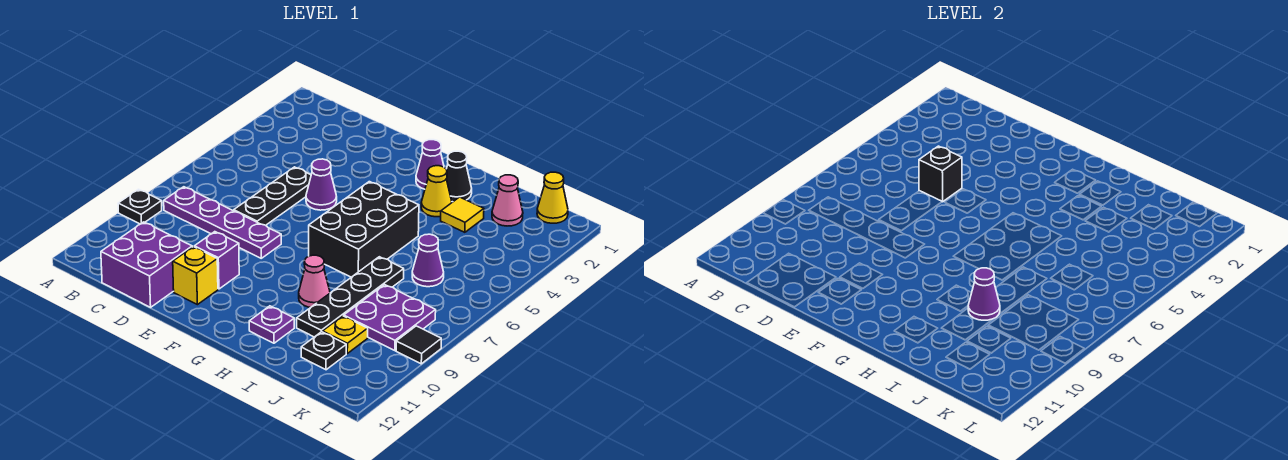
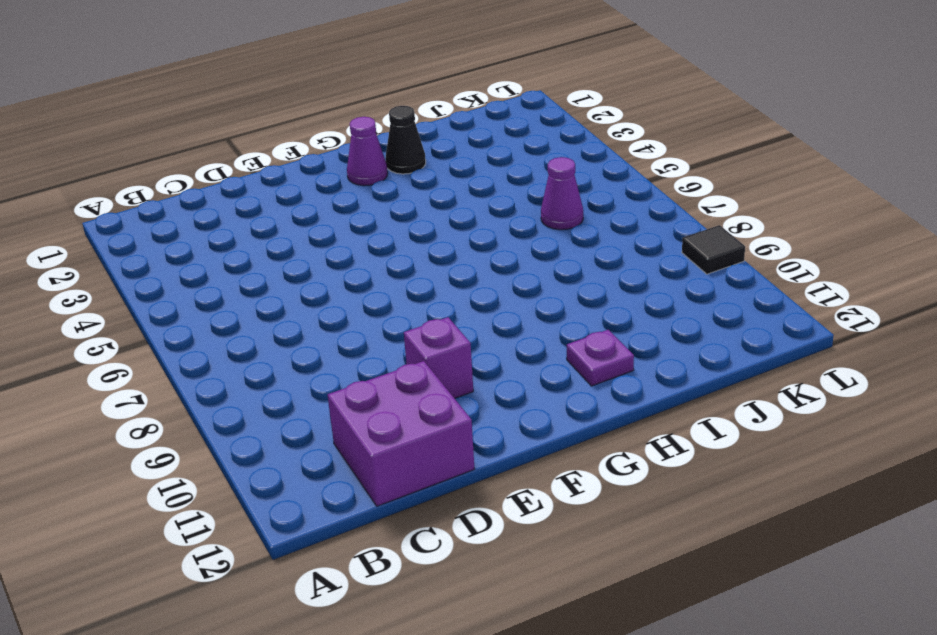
none -> black 1x1 plate [118,189,162,224]
none -> purple 1x4 plate [164,187,281,258]
none -> black 1x3 plate [234,167,311,225]

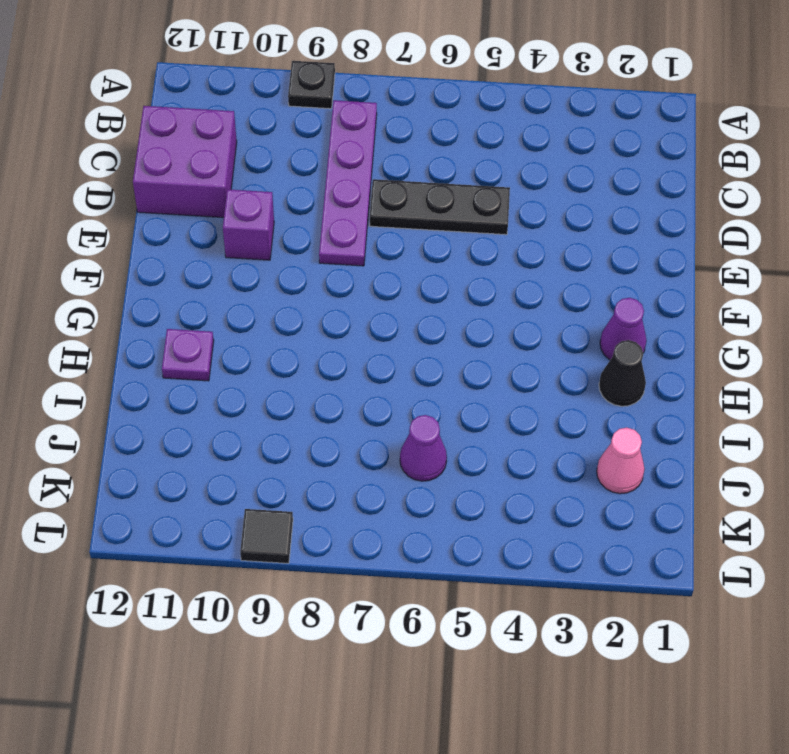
none -> purple 1x1 cone [306,159,337,210]
none -> yellow 1x1 brick [173,247,218,305]
none -> black 2x3 brick [309,182,419,277]

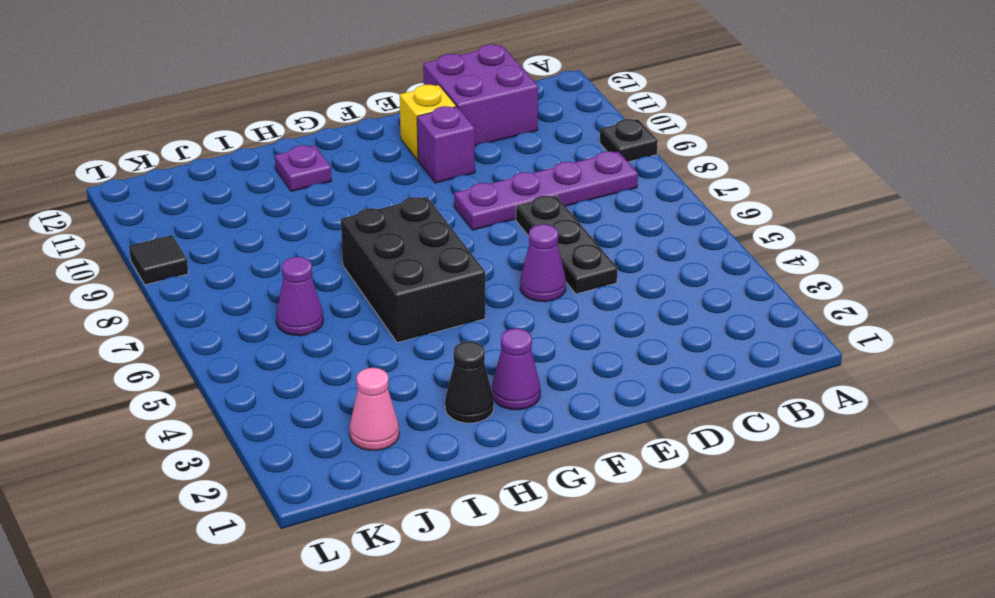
none -> yellow 1x1 cone [421,166,452,217]
none -> pink 1x1 cone [299,255,330,307]
none -> yellow 1x1 tile [441,197,484,232]

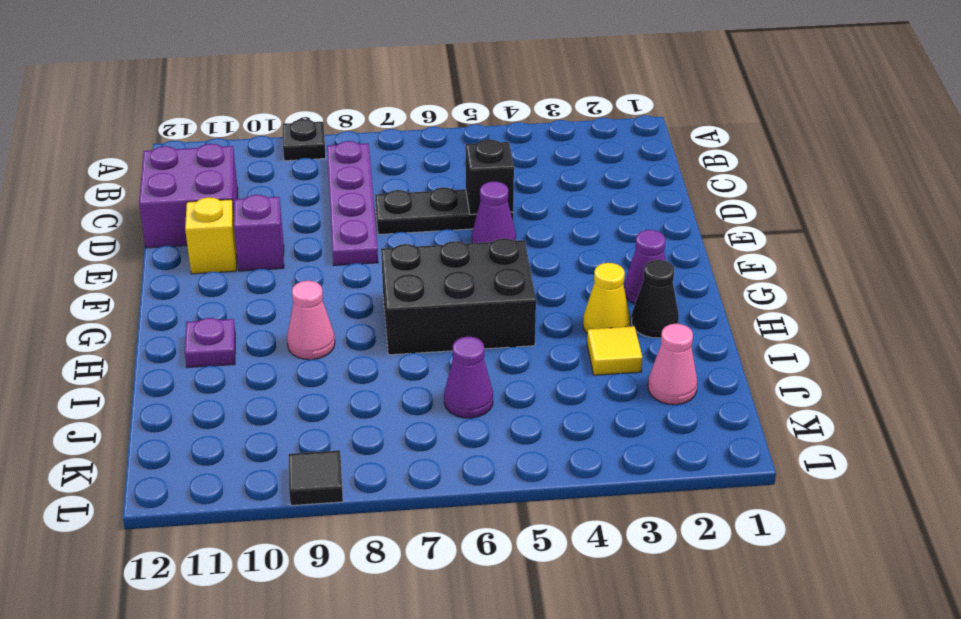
none -> black 1x4 plate [297,257,404,337]
none -> purple 2x2 plate [344,285,436,351]
none -> yellow 1x1 plate [323,316,368,353]

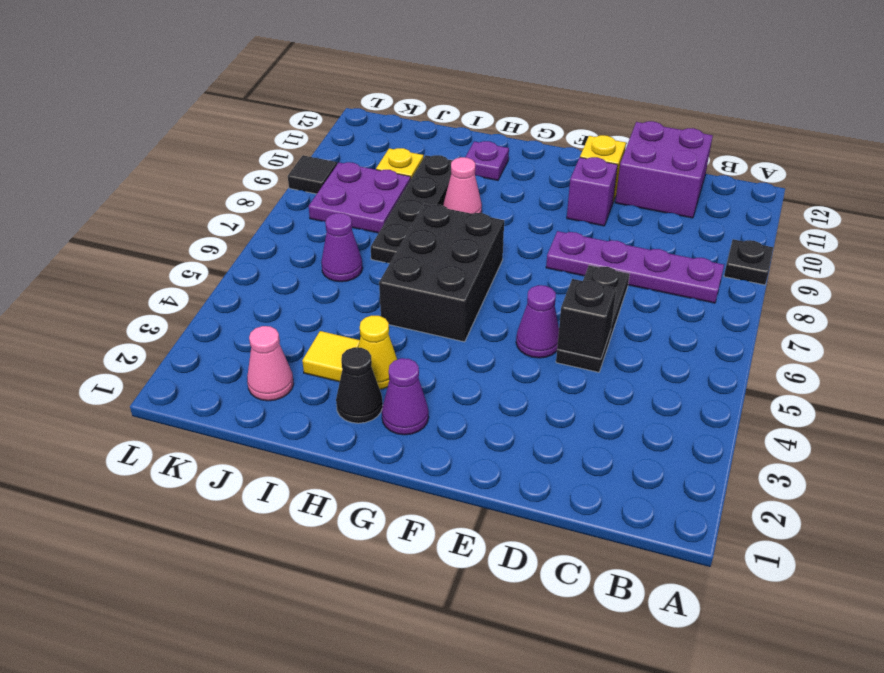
none -> black 1x1 plate [301,332,346,370]
none -> yellow 1x1 cone [537,172,568,223]
none -> purple 1x1 cone [968,268,1000,320]

